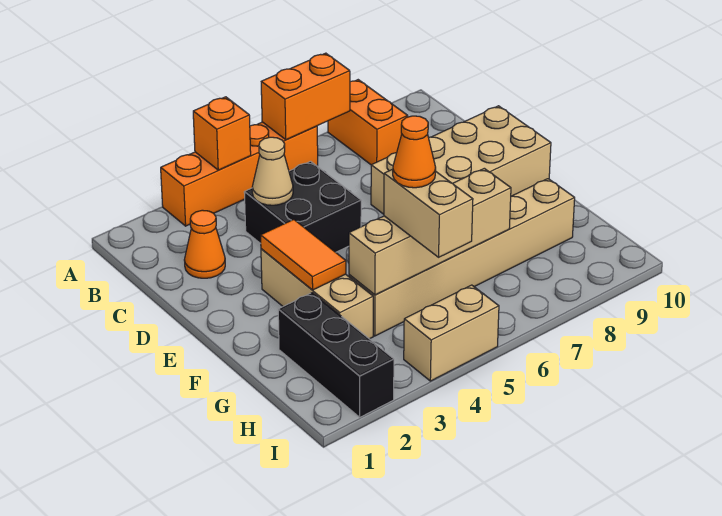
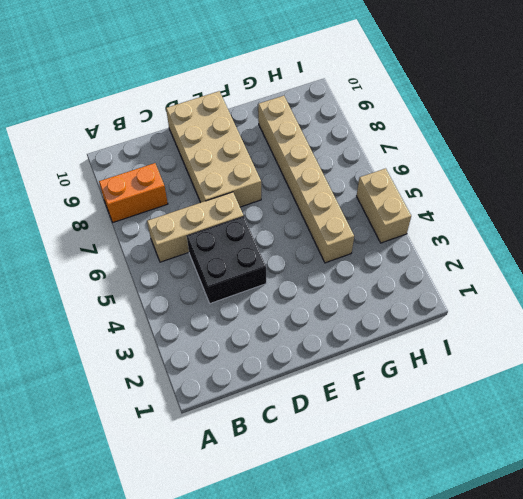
tan 1x3 brick [147,192,244,262] -> tan 1x3 brick moved to [261,249,373,339]
none -> orange 1x4 brick [161,122,318,226]
none -> orange 1x1 cone [184,210,225,278]
none -> black 1x3 brick [278,293,394,417]

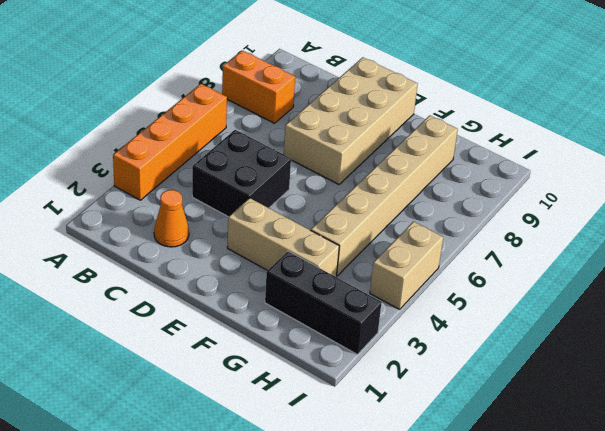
none -> orange 1x1 brick [193,97,251,170]
none -> orange 1x2 brick [261,53,350,140]
none -> tan 1x1 cone [252,137,293,205]

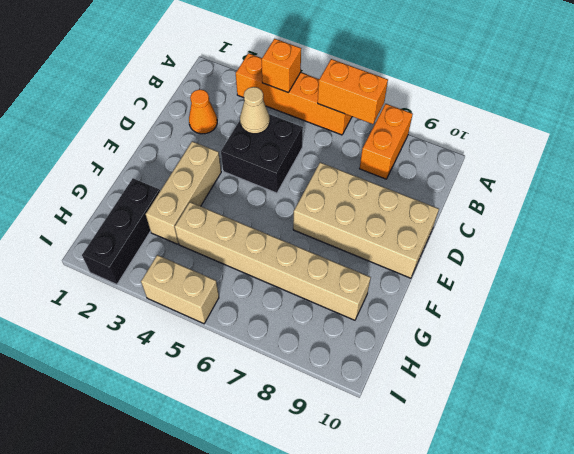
none -> orange 1x2 tile [261,220,346,290]
none -> tan 1x4 brick [349,168,511,295]
none -> tan 1x2 brick [384,169,473,257]

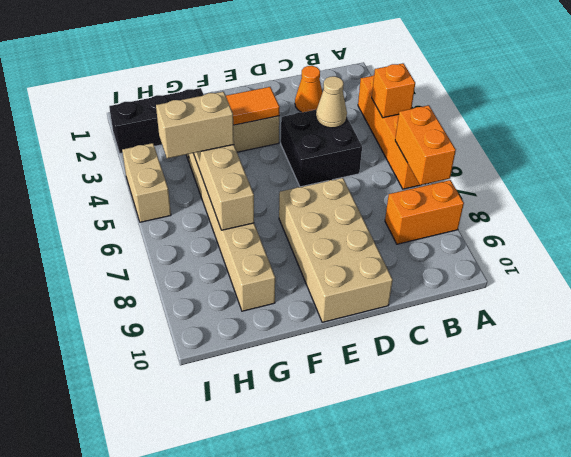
none -> orange 1x1 cone [393,116,436,188]

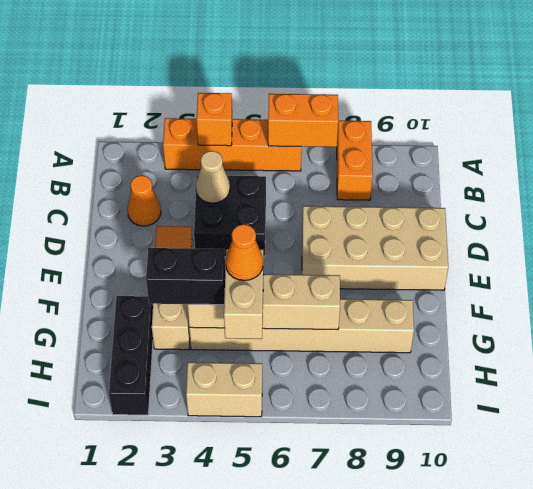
black 1x2 brick [146,248,225,305] -> none

